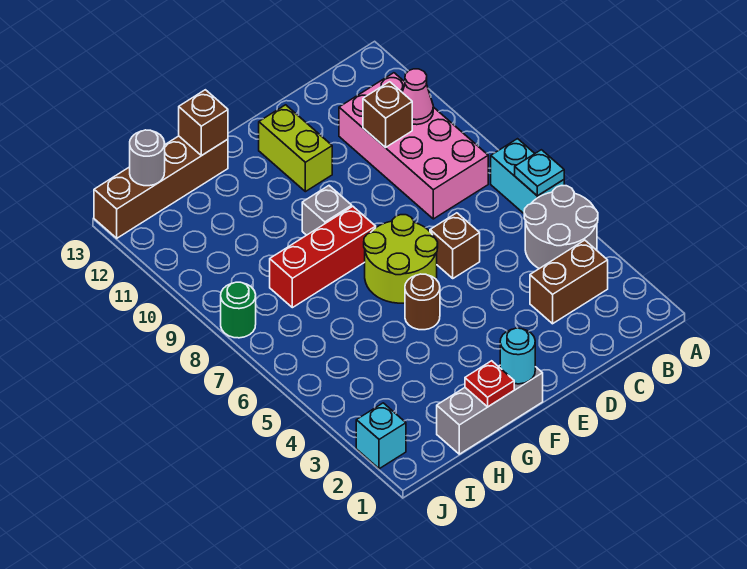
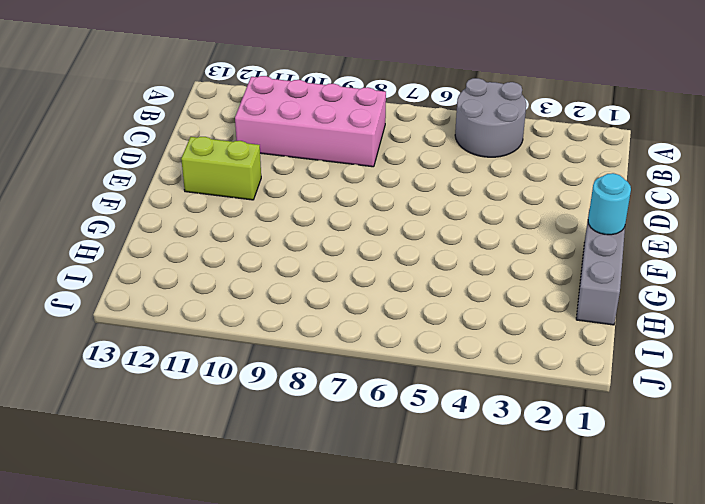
none -> cyan 1x2 brick [491,139,564,213]
none -> brown 1x2 brick [530,240,608,324]
none -> brown 1x1 brick [430,213,480,278]

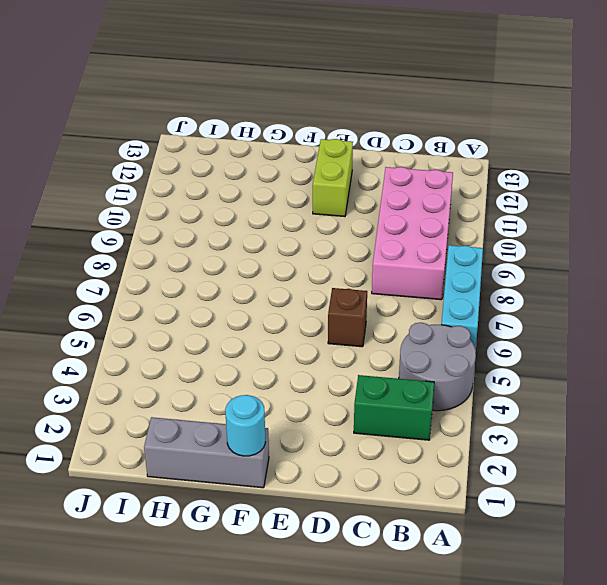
cyan 1x3 brick [441,245,483,348] -> cyan 1x2 brick [491,139,564,213]
green 1x2 brick [354,375,434,440] -> brown 1x2 brick [530,240,608,324]
none -> lime 2x2 round brick [364,215,438,303]
none -> brown 1x1 round brick [405,274,440,330]
none -> red 1x3 brick [270,206,376,308]

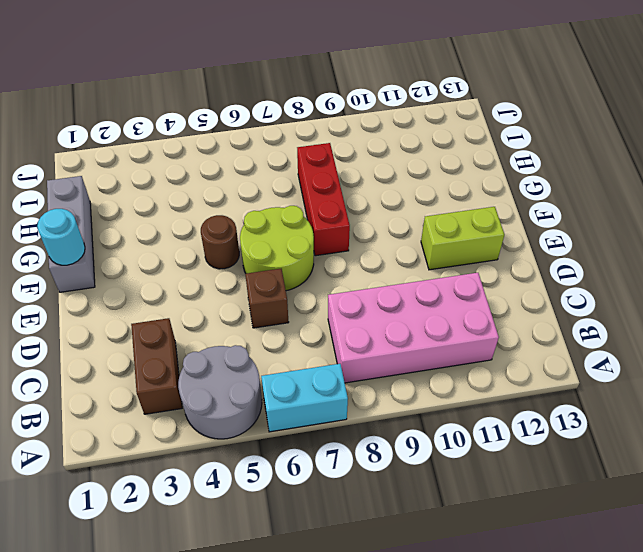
none -> grey 1x1 brick [302,186,352,235]
none -> brown 1x4 brick [94,136,228,238]
none -> cyan 1x1 brick [356,403,406,469]

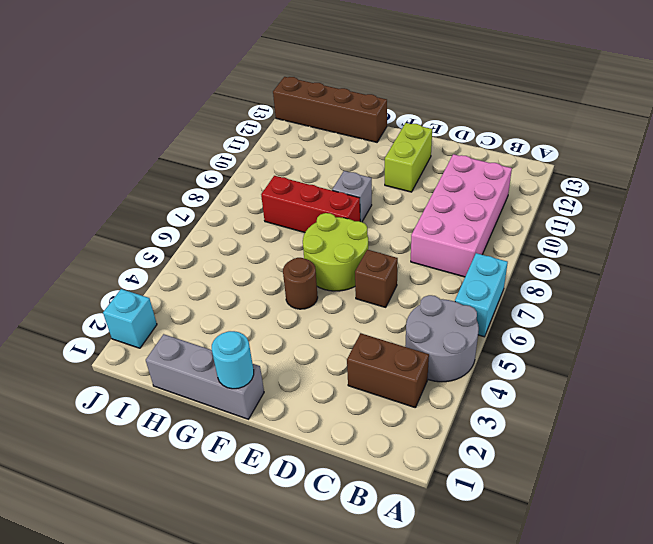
none -> green 1x1 round brick [221,282,256,338]
none -> cyan 1x1 plate [515,150,564,196]
none -> pink 1x1 cone [402,69,433,125]

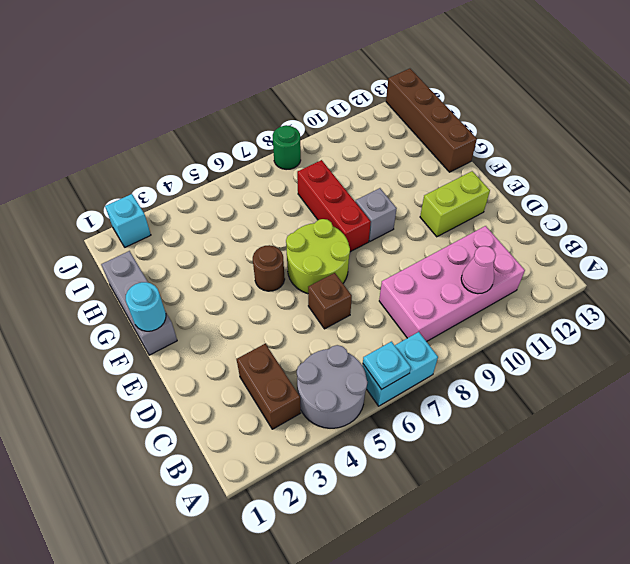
none -> brown 1x1 brick [363,82,412,148]
none -> red 1x1 plate [465,361,514,407]
none -> brown 1x1 brick [179,90,228,156]

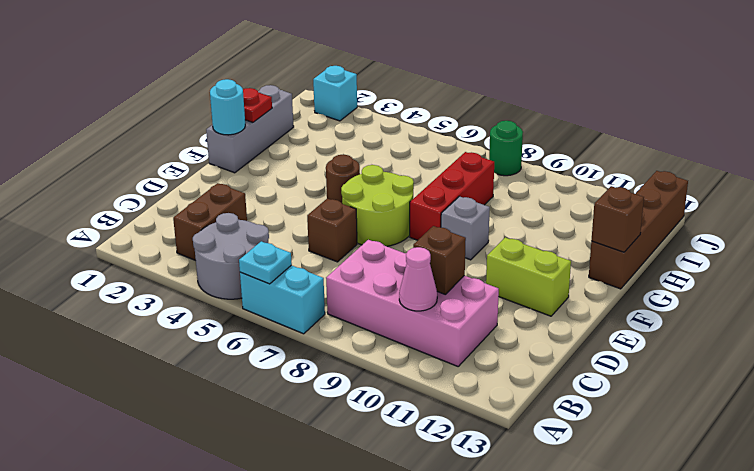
none -> grey 1x1 round brick [130,130,165,186]

